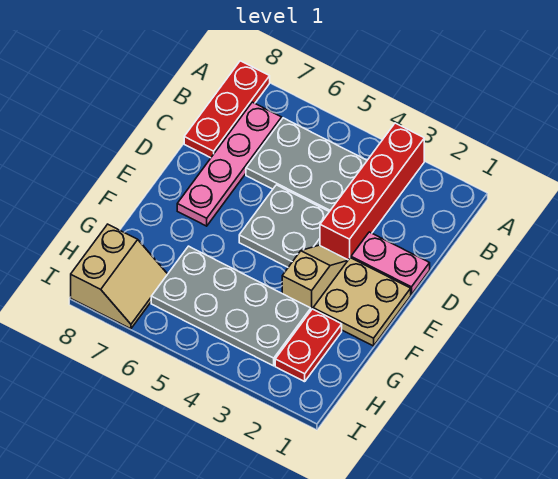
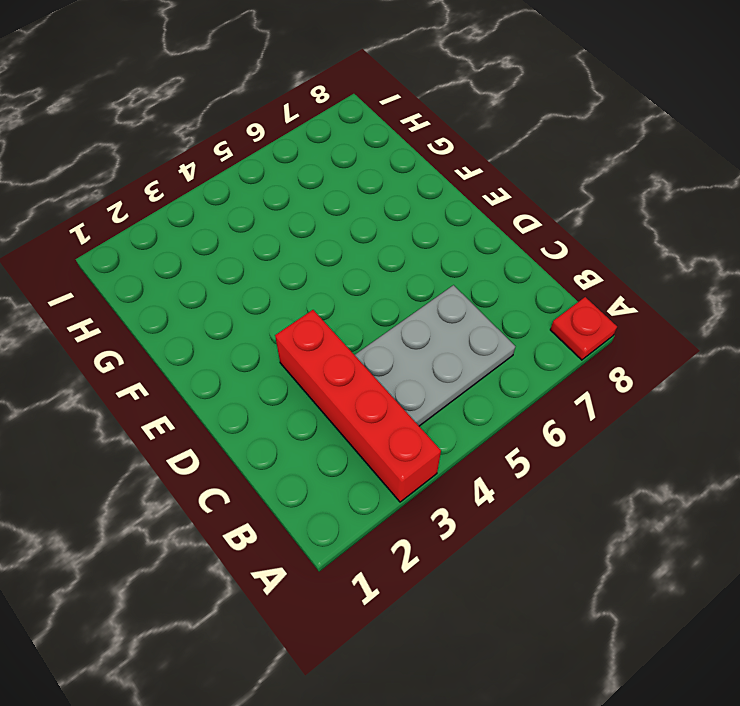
red 1x1 plate [550,297,617,360] -> red 1x3 plate [184,61,270,158]
none -> pink 1x4 plate [177,102,282,226]
none -> pink 1x2 plate [351,232,430,295]

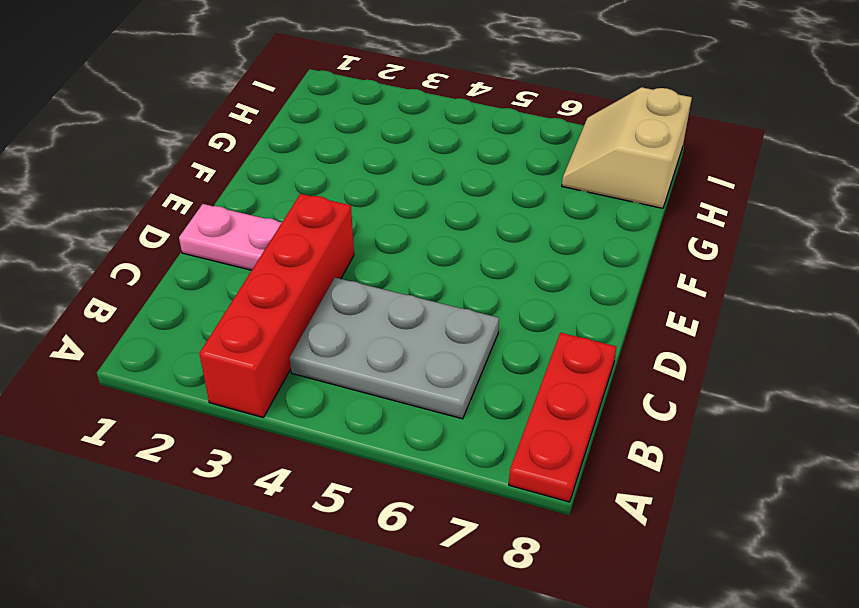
none -> pink 1x4 plate [177,102,282,226]
none -> grey 2x2 plate [239,185,329,267]

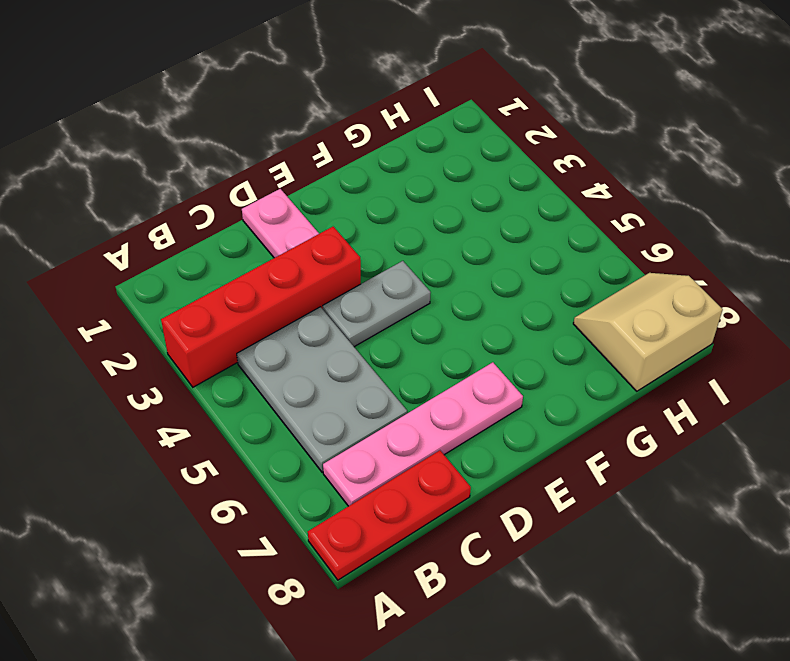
grey 1x2 plate [323,261,431,347] -> grey 2x2 plate [239,185,329,267]
none -> tan 2x2 plate [313,258,411,346]
none -> tan 1x2 slope [282,245,348,310]

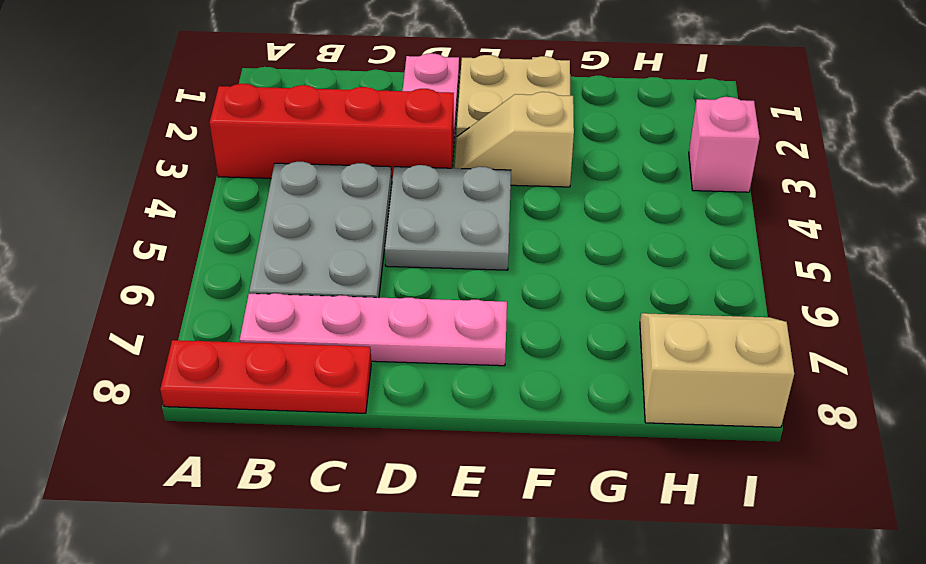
pink 1x1 brick [689,97,760,192] -> none
none -> red 1x2 plate [275,309,342,382]
none -> grey 2x4 plate [151,246,311,366]

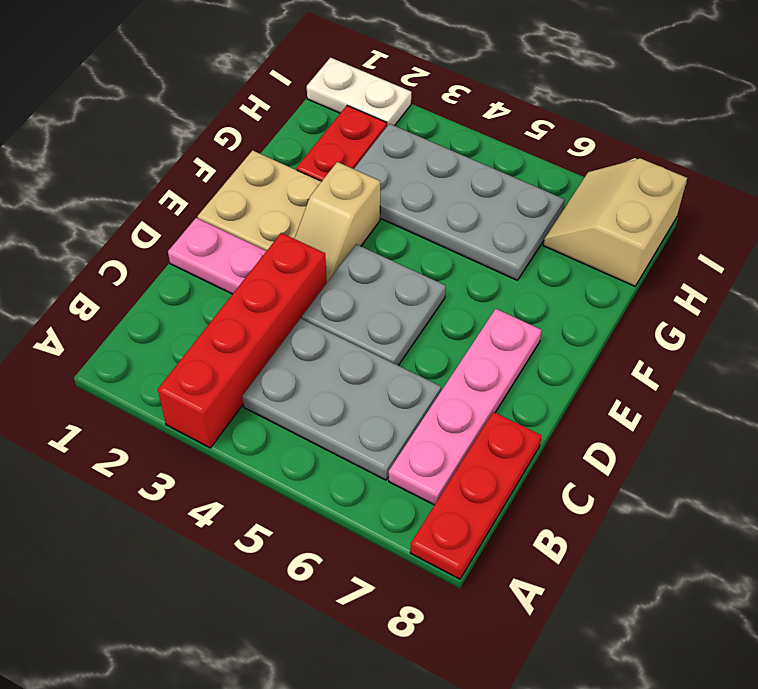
white 1x2 plate [307,58,411,126] -> none

